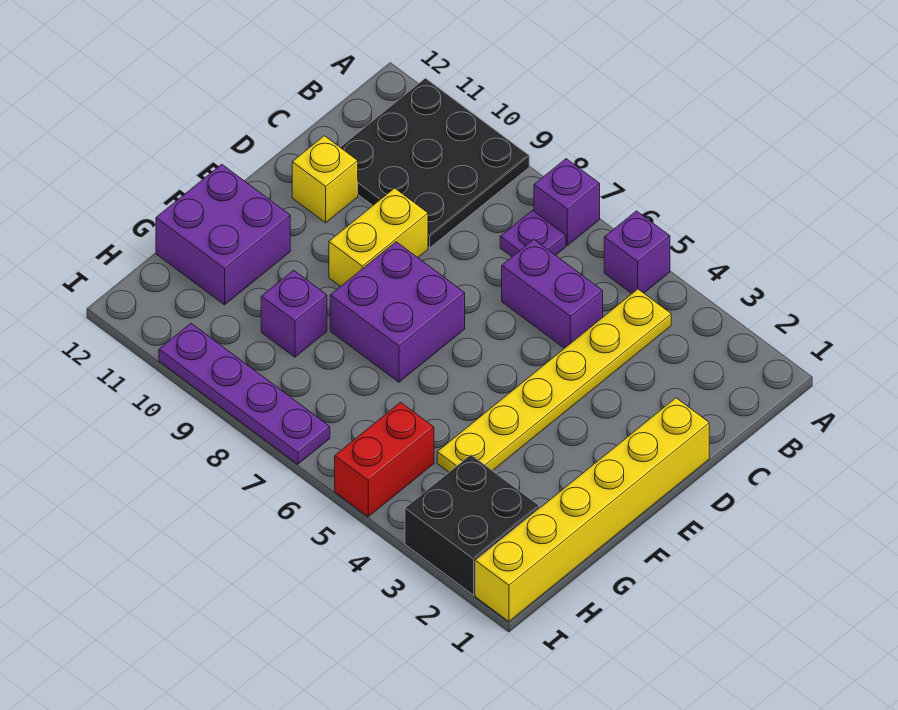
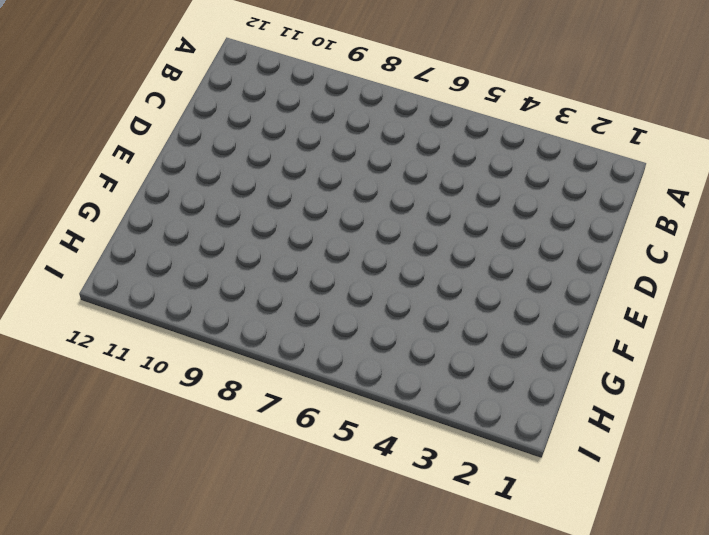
none -> purple 1x1 brick [604,211,670,293]
none -> purple 1x1 brick [534,159,600,245]
none -> black 3x3 plate [340,78,529,248]

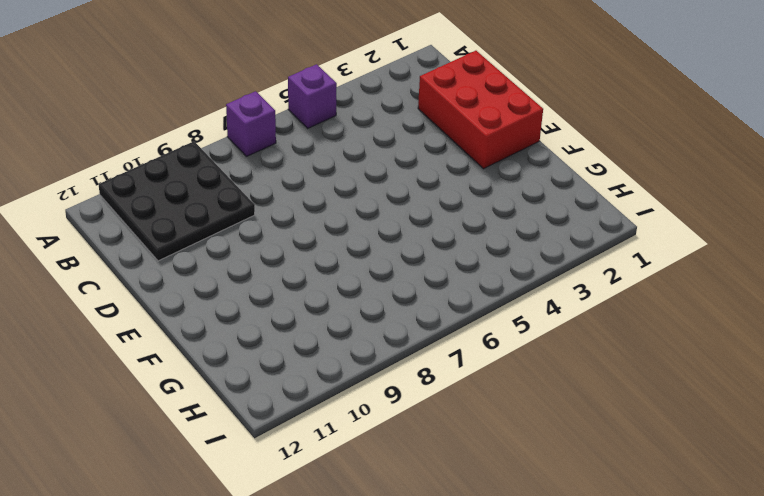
red 2x3 brick [418,51,543,169] -> yellow 1x6 brick [475,398,709,621]
none -> yellow 1x6 plate [437,289,671,472]
none -> purple 1x1 plate [500,210,566,257]
none -> purple 1x2 brick [502,240,603,348]

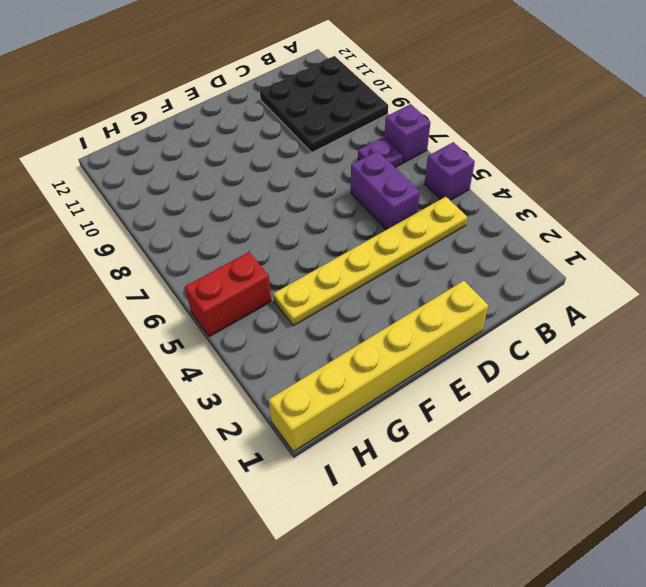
none -> yellow 1x2 brick [329,188,428,286]
none -> yellow 1x1 brick [292,136,358,223]
none -> purple 2x2 brick [330,242,465,382]

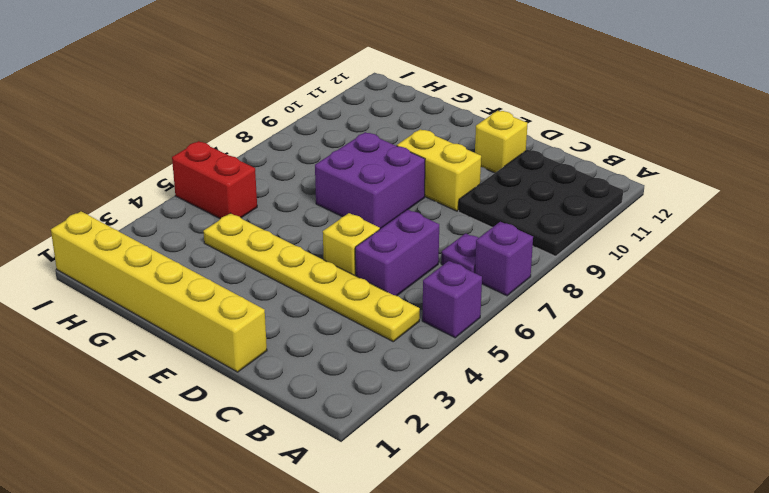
yellow 1x1 brick [323,213,380,276] -> none
none -> purple 2x2 brick [156,164,290,305]
none -> purple 1x1 brick [261,270,327,357]
none -> black 2x2 brick [405,455,540,595]

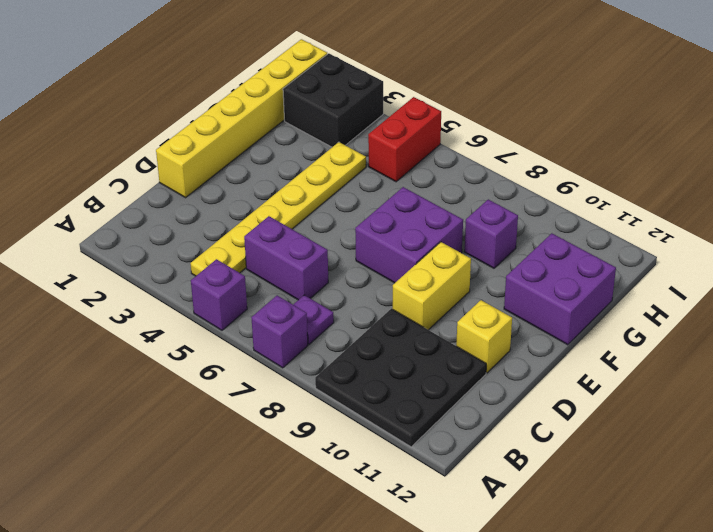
none -> purple 1x4 plate [159,323,330,464]

